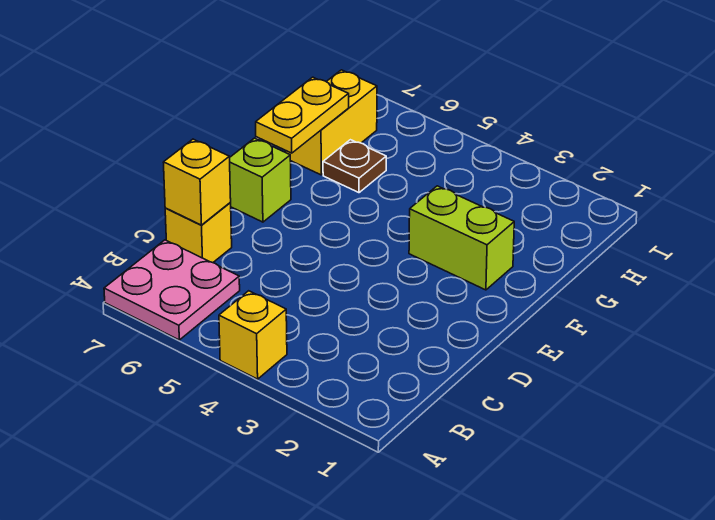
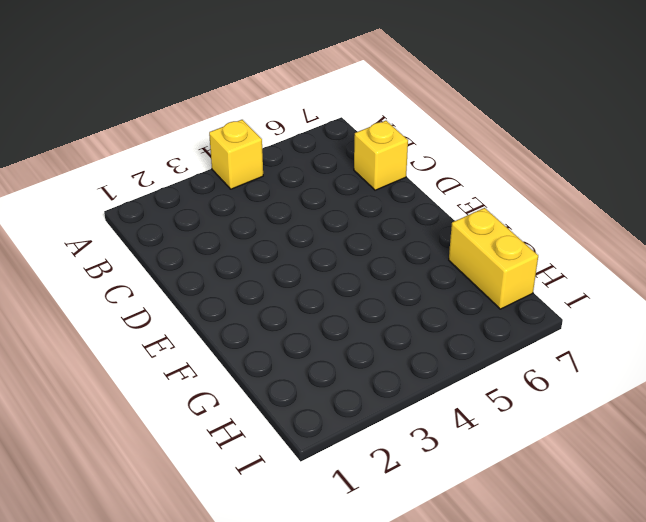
none -> pink 2x2 plate [104,240,240,340]
none -> lime 1x1 brick [230,138,291,222]

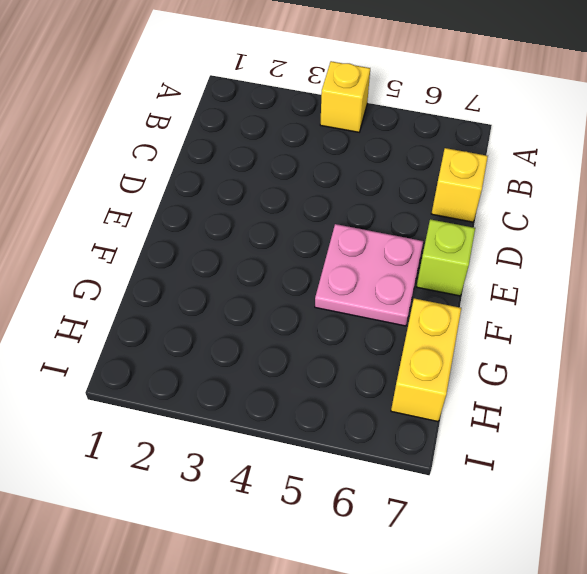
pink 2x2 plate [315,224,423,326] -> pink 2x2 plate moved to [104,240,240,340]
none -> lime 1x2 brick [409,186,514,290]
none -> brown 1x1 plate [323,140,386,193]

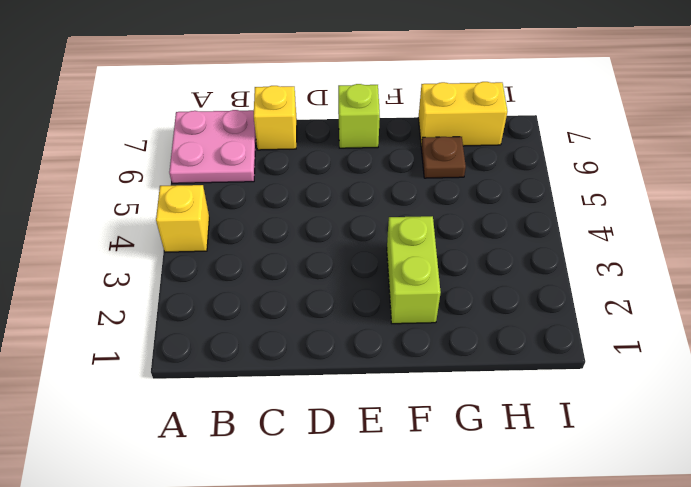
none -> yellow 1x1 brick [163,139,231,225]
none -> yellow 1x2 plate [256,77,349,153]

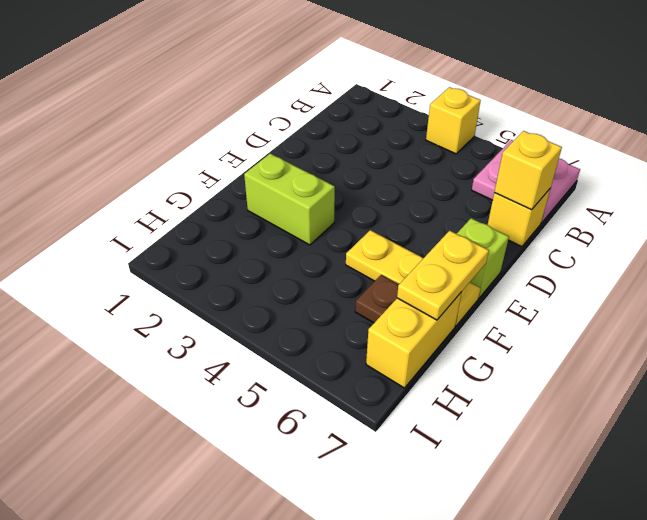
yellow 1x3 plate [346,230,481,326] -> none

